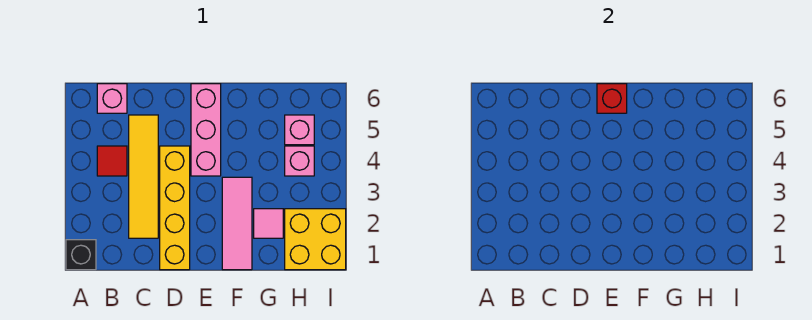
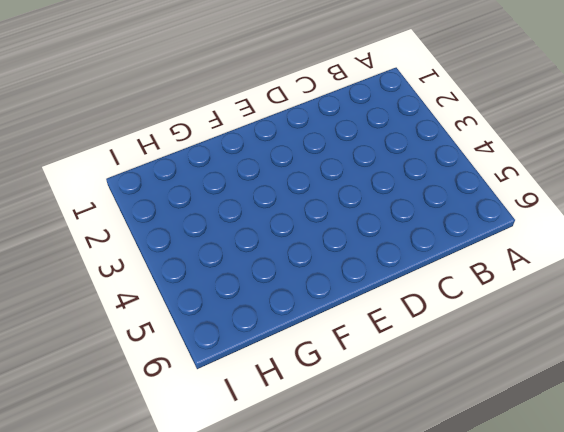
none -> black 1x1 brick [66,240,96,270]
none -> red 1x1 tile [97,146,127,176]
none -> pink 1x1 brick [97,84,127,113]

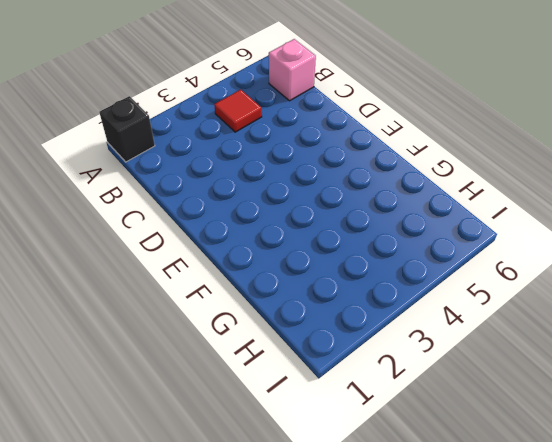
none -> yellow 1x4 tile [129,115,158,238]
none -> yellow 1x4 brick [160,146,190,270]
none -> pink 1x3 brick [191,84,221,176]

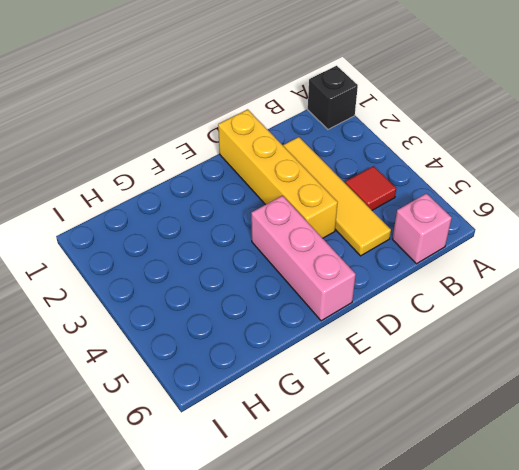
none -> pink 1x3 tile [222,177,252,270]
none -> pink 1x1 tile [254,209,283,238]
none -> yellow 2x2 brick [285,209,346,270]

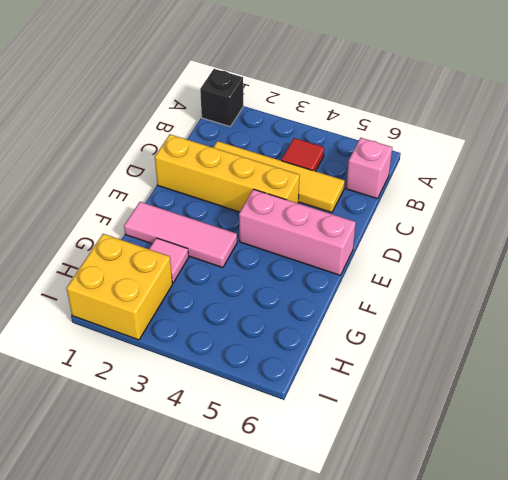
none -> pink 1x1 brick [285,146,314,176]
none -> pink 1x1 brick [285,115,314,145]
none -> red 1x1 brick [597,84,627,113]

